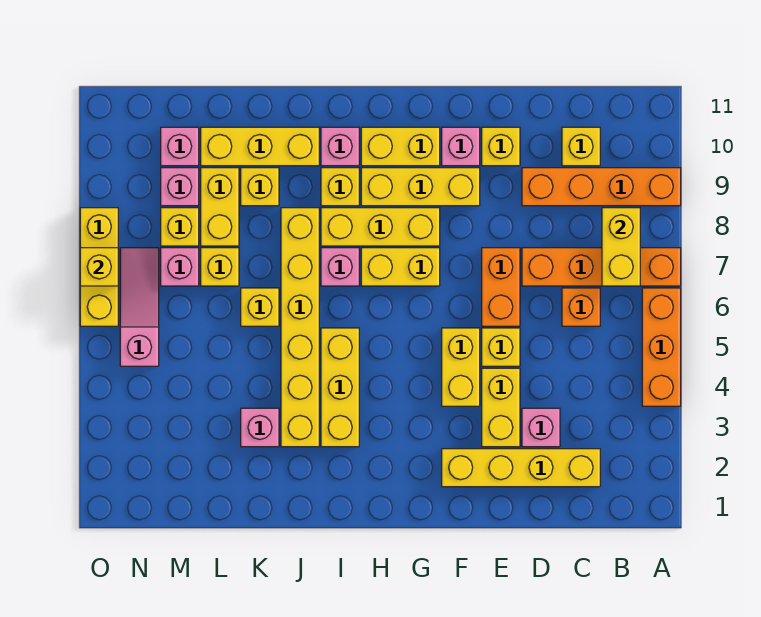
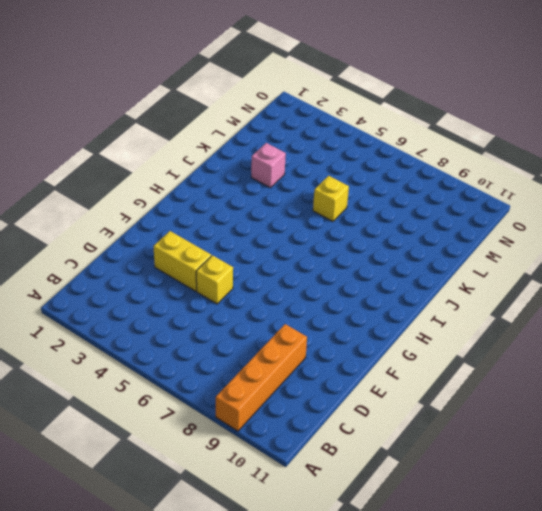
none -> orange 1x3 brick [642,288,681,406]
none -> orange 1x4 brick [522,248,681,286]
none -> yellow 1x4 brick [442,449,600,487]
none -> orange 1x1 brick [562,288,600,326]

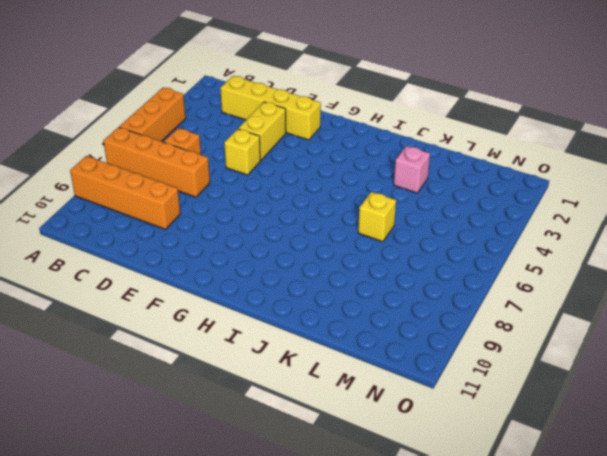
none -> yellow 1x1 brick [562,127,600,166]
none -> pink 1x1 brick [522,408,560,447]
none -> orange 1x2 brick [482,248,520,326]
none -> yellow 1x1 brick [482,127,520,166]

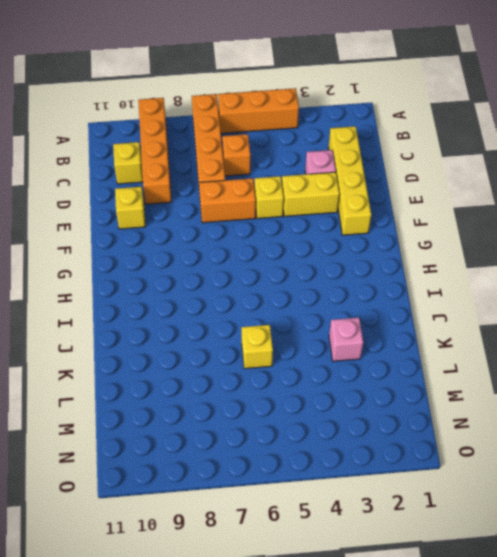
none -> yellow 1x2 brick [442,328,480,406]
none -> yellow 1x3 brick [361,168,480,206]
none -> pink 1x1 brick [442,127,480,166]
none -> yellow 1x2 brick [361,248,440,286]

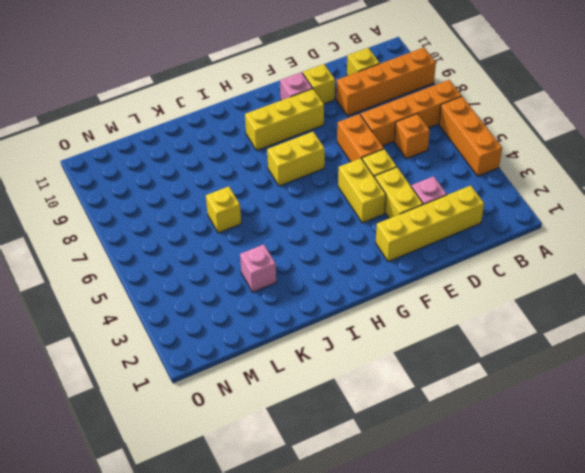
none -> yellow 1x3 brick [321,208,440,246]
none -> yellow 1x2 brick [361,127,440,166]
none -> yellow 1x3 brick [321,328,359,447]
none -> pink 1x1 brick [321,248,359,286]

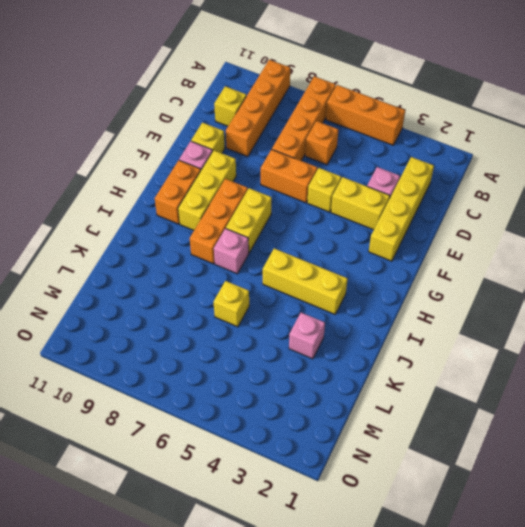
orange 1x3 brick [190,179,248,264] -> yellow 1x3 brick [321,208,440,246]
orange 1x2 brick [155,160,201,224] -> yellow 1x2 brick [361,127,440,166]
none -> yellow 1x2 brick [442,328,480,406]
none -> yellow 1x1 brick [321,168,359,206]
none -> pink 1x1 brick [321,127,359,166]
none -> yellow 1x6 brick [281,208,319,447]

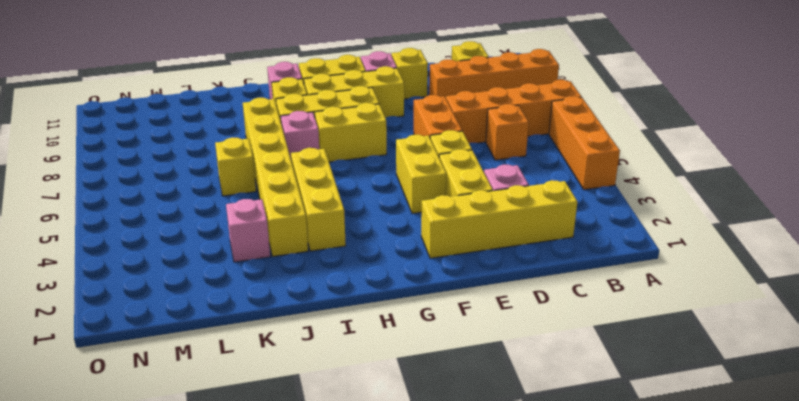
none -> yellow 1x3 brick [201,127,319,166]
none -> yellow 1x1 brick [241,168,279,206]
none -> yellow 1x1 brick [201,248,239,286]
none -> yellow 1x2 brick [201,168,239,246]

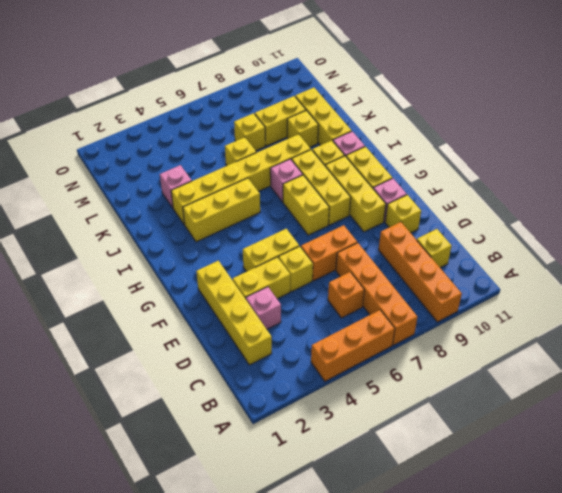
none -> pink 1x1 brick [161,248,199,286]
none -> yellow 1x1 brick [161,208,199,246]
none -> pink 1x1 brick [161,168,199,206]
none -> pink 1x1 brick [161,127,199,166]

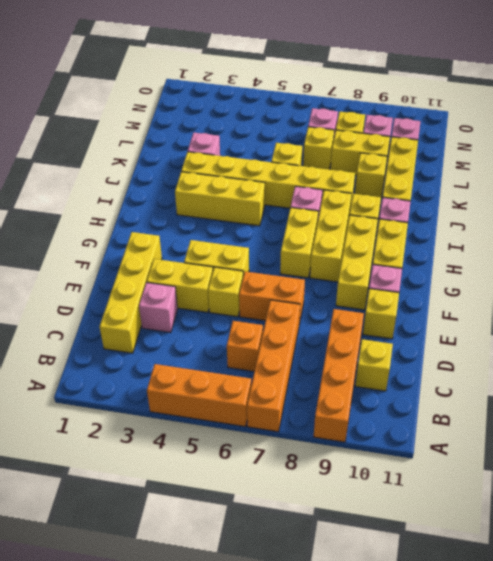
none -> pink 1x3 slope [120,248,159,366]
none -> yellow 1x3 brick [80,208,118,326]
none -> yellow 1x2 brick [602,208,640,286]
none -> yellow 1x1 brick [80,248,118,286]

